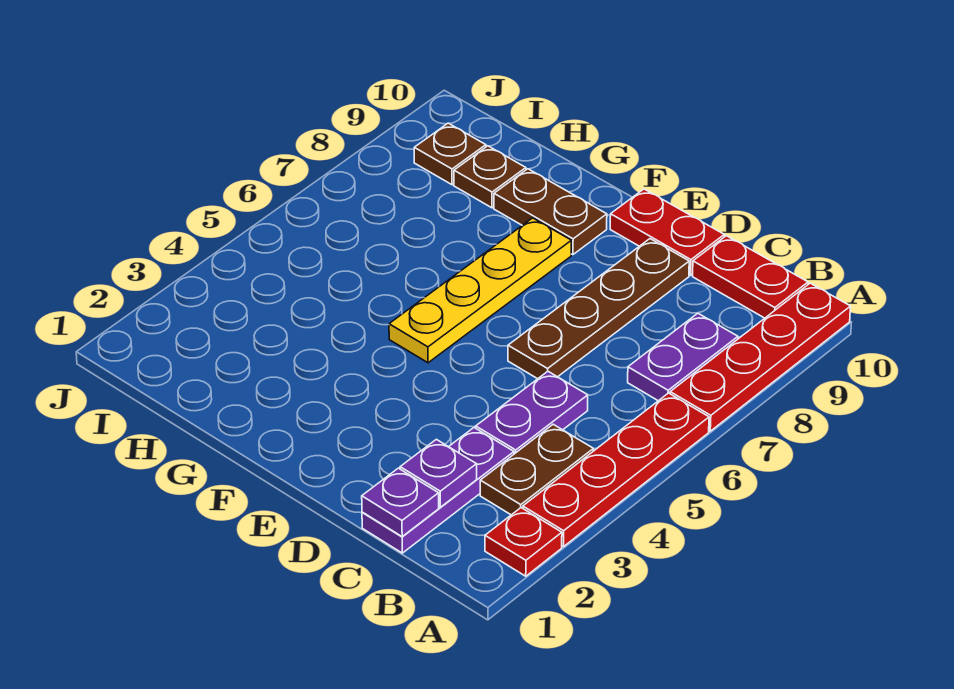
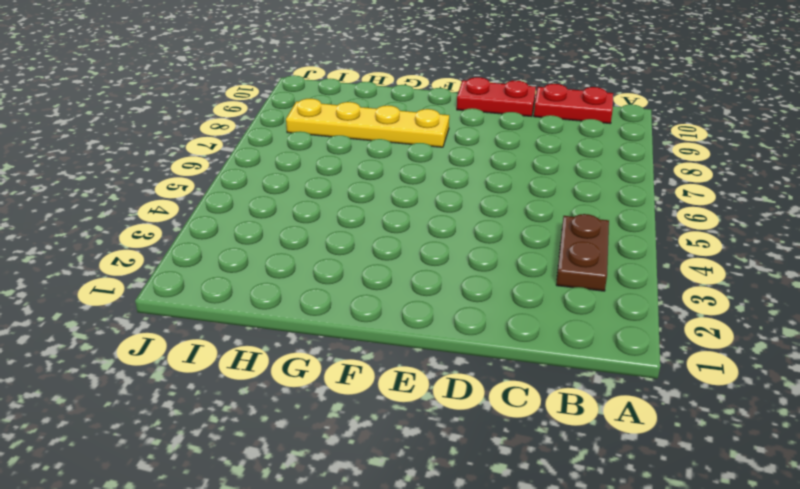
yellow 1x4 plate [286,99,449,147] -> yellow 1x4 plate turned to [389,218,571,363]
none -> red 1x1 plate [485,508,562,576]
none -> red 1x4 plate [523,393,709,547]
none -> red 1x4 plate [670,283,851,431]

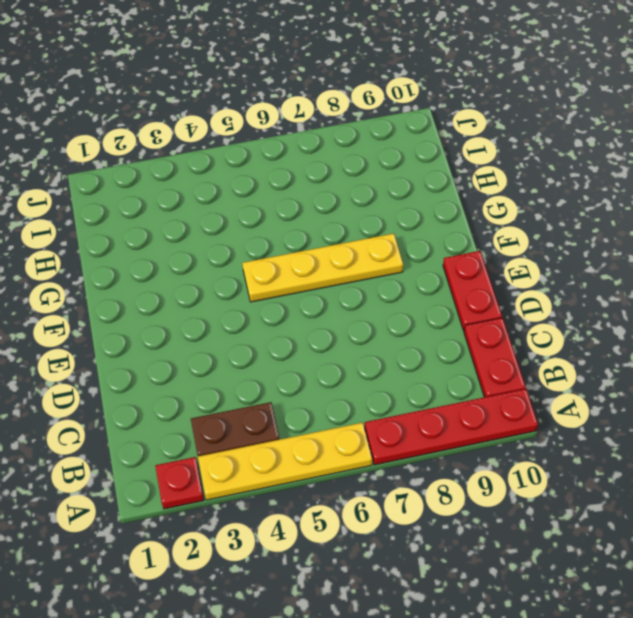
yellow 1x4 plate [198,422,372,500] -> red 1x4 plate [523,393,709,547]
none -> purple 1x2 plate [628,313,738,401]
none -> purple 1x3 plate [362,428,514,553]
none -> purple 1x2 plate [476,371,588,454]

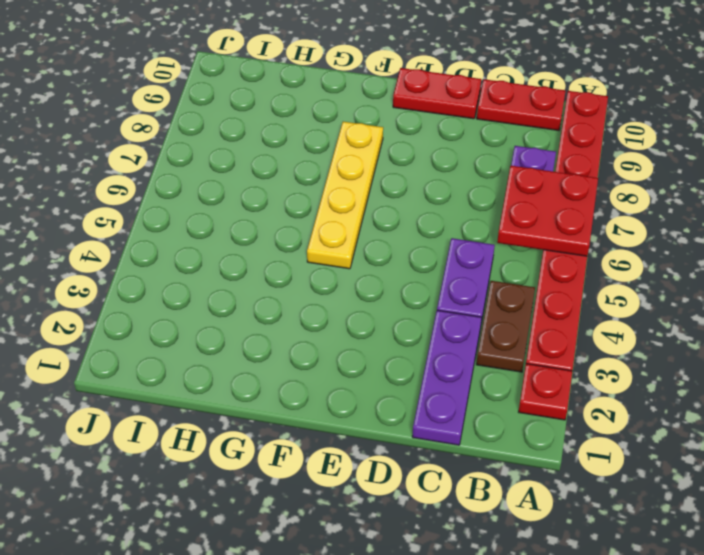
red 2x2 plate [497,166,598,256] -> none
none -> brown 1x4 plate [508,239,689,379]
none -> brown 1x2 plate [494,169,607,255]
none -> brown 1x1 plate [454,146,526,208]

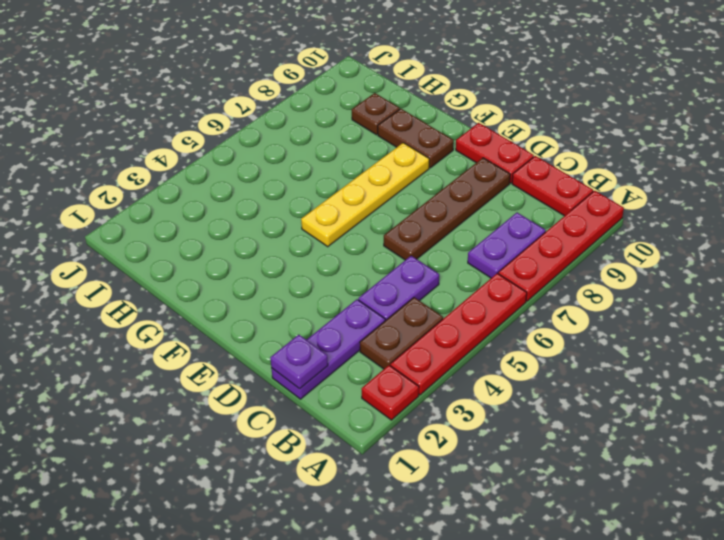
none -> brown 1x1 plate [414,123,486,185]
none -> purple 1x1 plate [400,439,477,507]

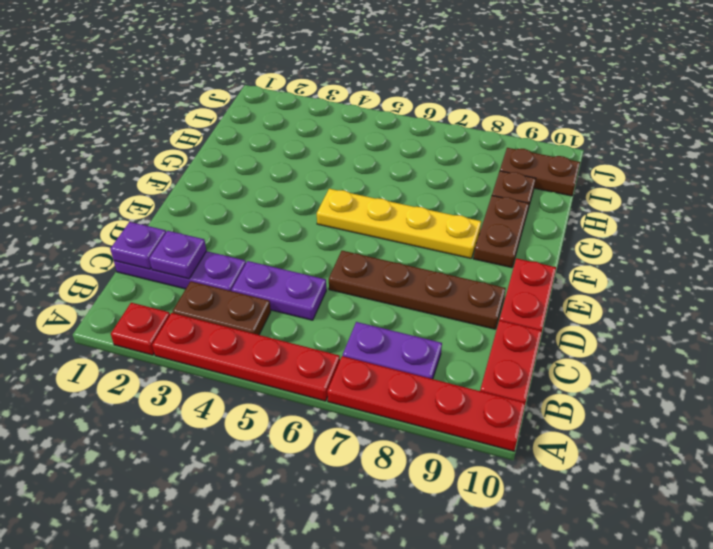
brown 1x2 plate [500,148,580,196] -> brown 1x1 plate [414,123,486,185]

